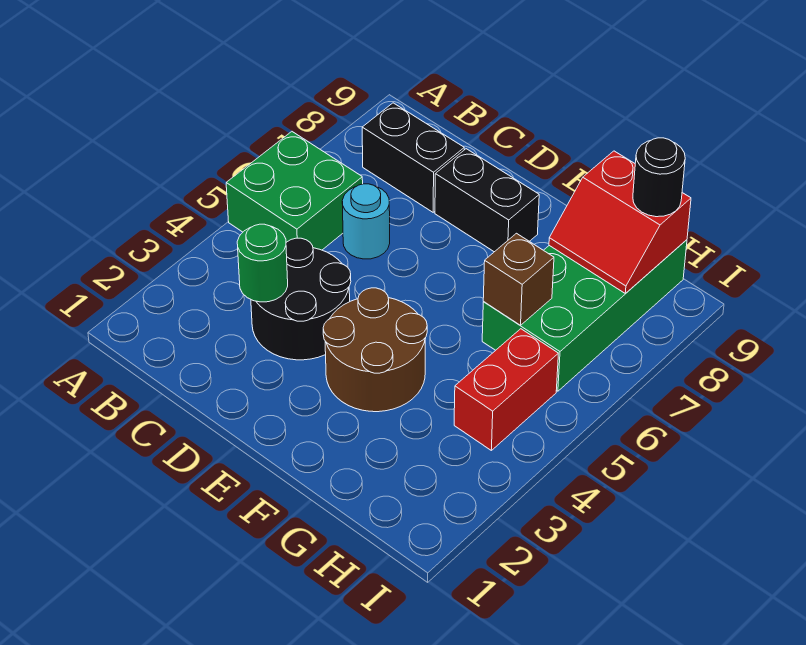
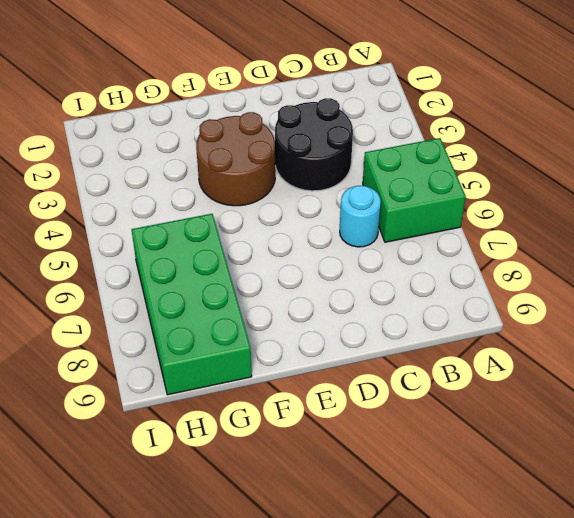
none -> black 1x2 brick [362,103,464,212]
none -> black 1x2 brick [435,149,539,252]
none -> red 1x2 brick [454,329,558,450]

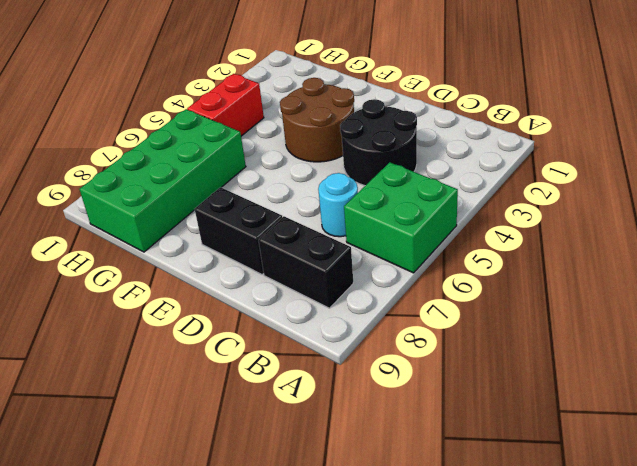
none -> green 1x1 round brick [237,224,288,302]
none -> brown 1x1 brick [483,233,554,325]
none -> red 2x2 slope [549,151,691,294]

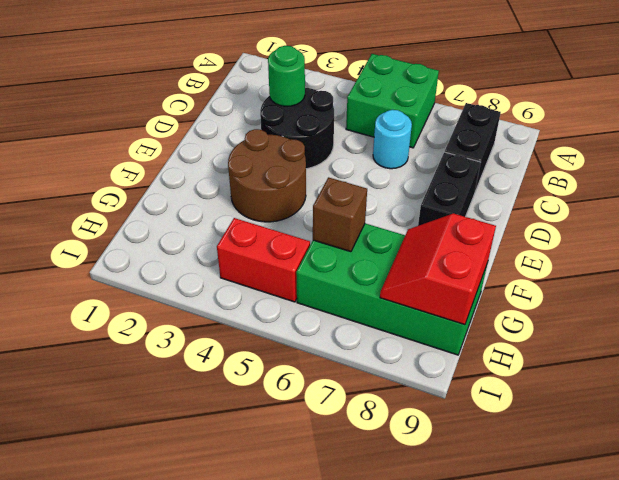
none -> black 1x1 round brick [633,138,685,217]

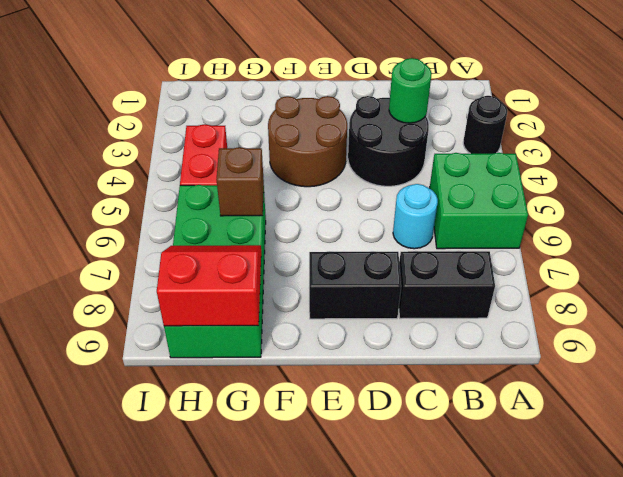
black 1x1 round brick [463,96,507,154] -> black 1x1 round brick moved to [633,138,685,217]

